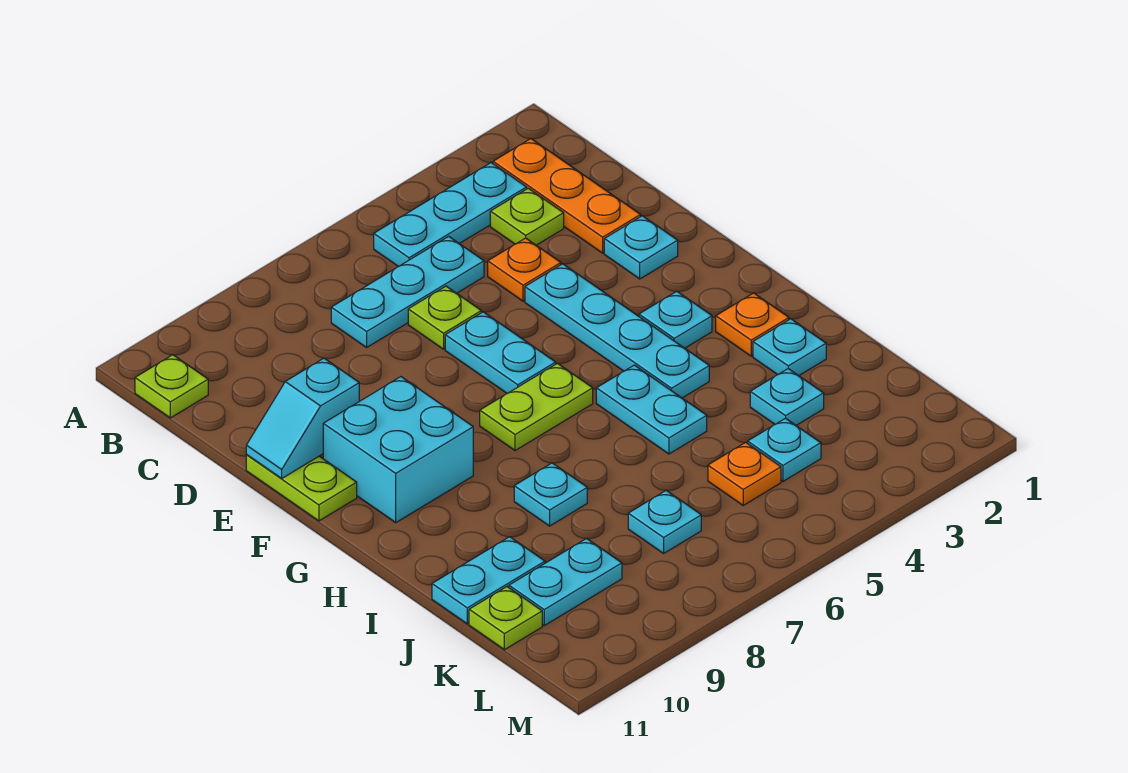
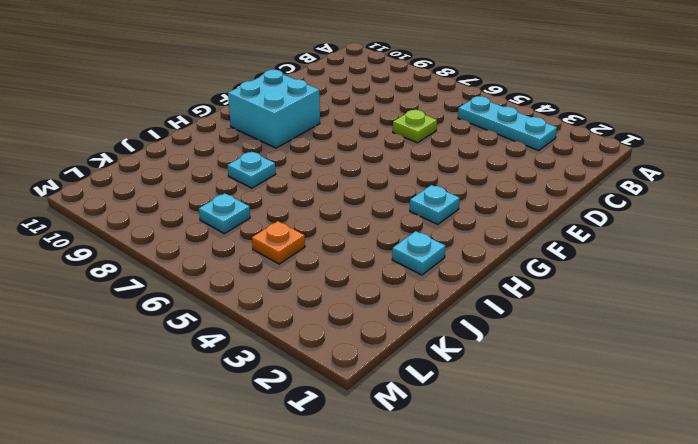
none -> orange 1x3 plate [493,139,641,253]
none -> lime 1x1 plate [135,355,208,418]
none -> lime 1x1 plate [490,188,564,245]

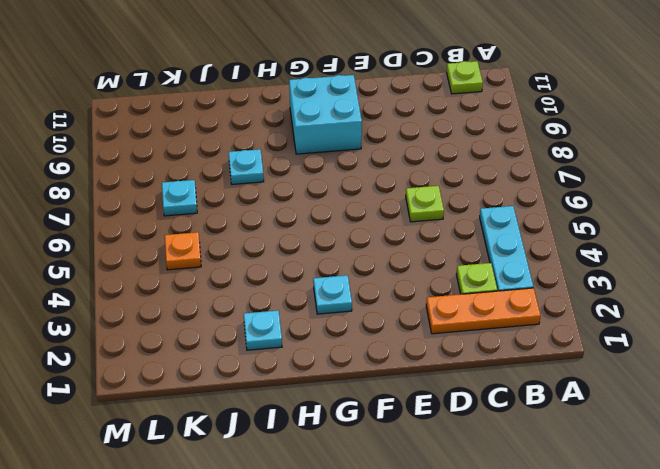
none -> cyan 1x3 plate [331,236,484,347]
none -> orange 1x1 plate [488,238,561,301]
none -> cyan 1x1 plate [604,216,678,279]

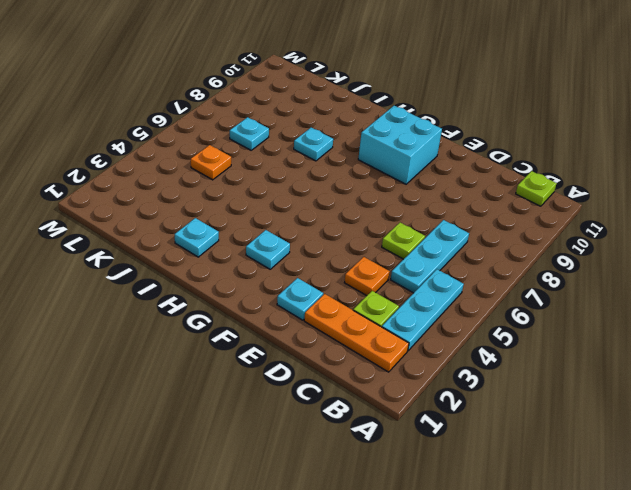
none -> cyan 1x4 plate [525,264,709,398]
none -> cyan 1x2 plate [445,312,556,393]
none -> lime 1x2 plate [246,455,357,521]

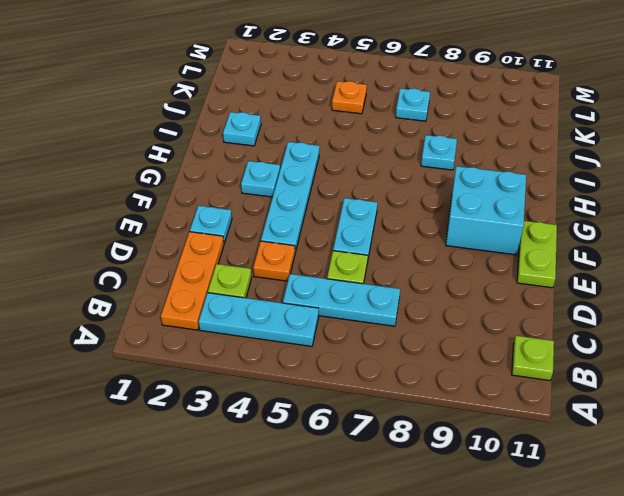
none -> lime 1x2 plate [480,363,593,451]
none -> orange 1x1 plate [716,293,789,356]
none -> cyan 1x2 plate [596,365,707,454]

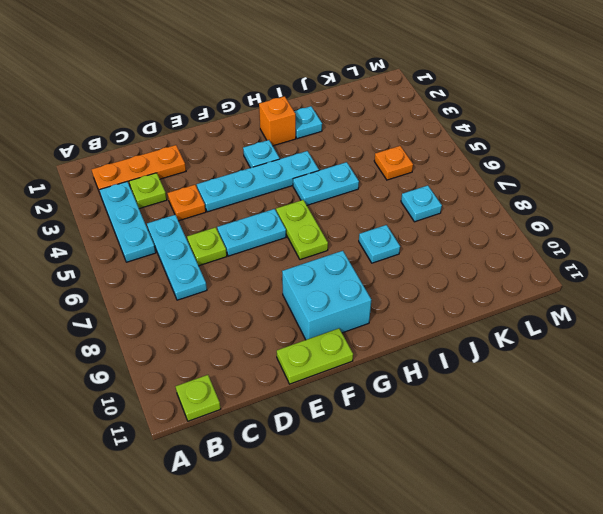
orange 1x1 brick [259,96,296,146] -> orange 1x1 plate [716,293,789,356]
none -> cyan 1x1 plate [604,216,678,279]
none -> cyan 1x1 plate [750,369,824,425]
none -> cyan 1x2 plate [432,537,545,624]

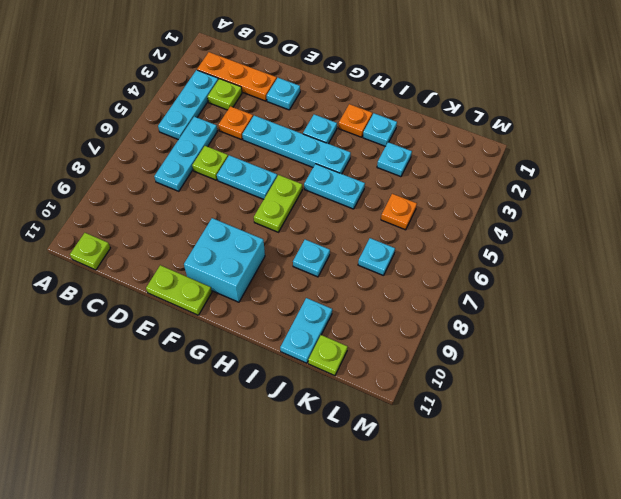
none -> cyan 1x1 plate [748,418,821,481]
none -> cyan 1x2 plate [509,539,622,625]
none -> cyan 1x2 slope [246,358,359,478]

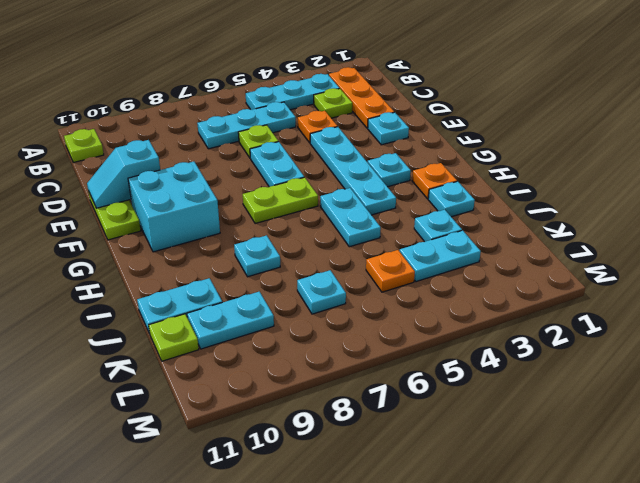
cyan 1x2 plate [400,230,481,282] -> cyan 1x1 plate [748,418,821,481]

